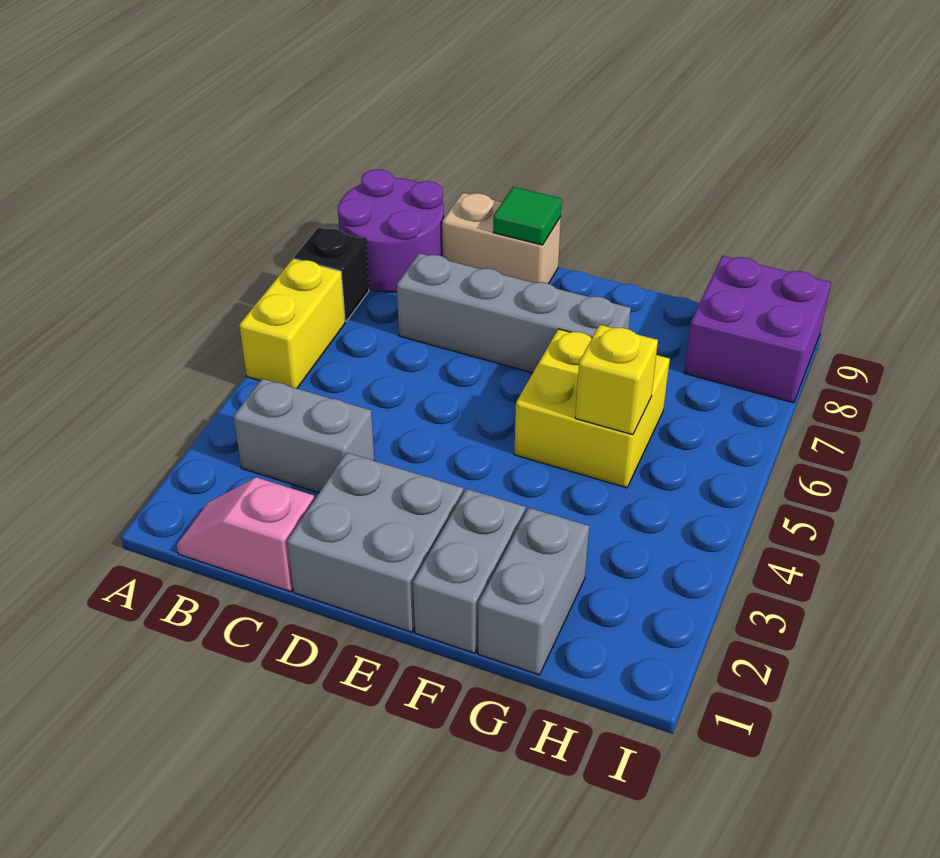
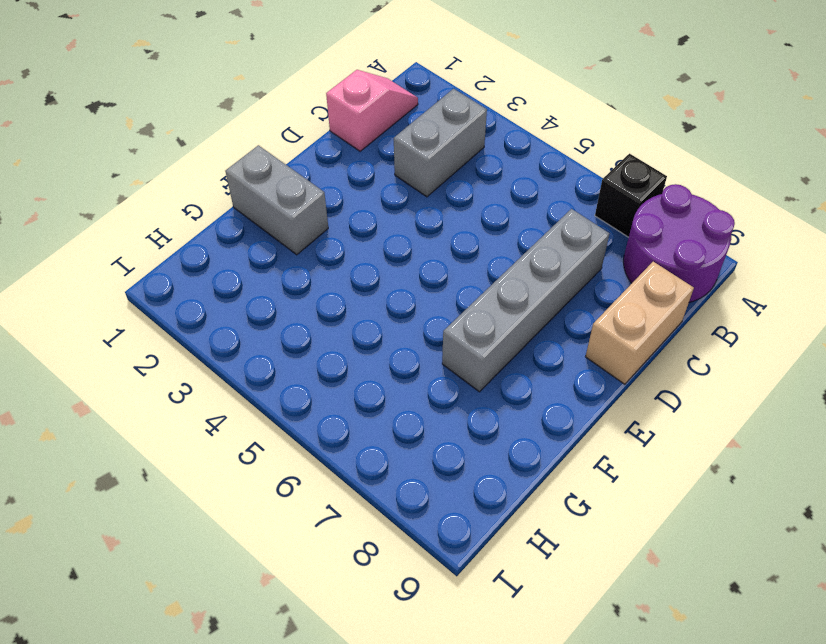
none -> yellow 1x2 brick [239,259,345,388]
none -> grey 2x2 brick [287,453,463,632]
none -> yellow 2x2 brick [514,329,670,488]

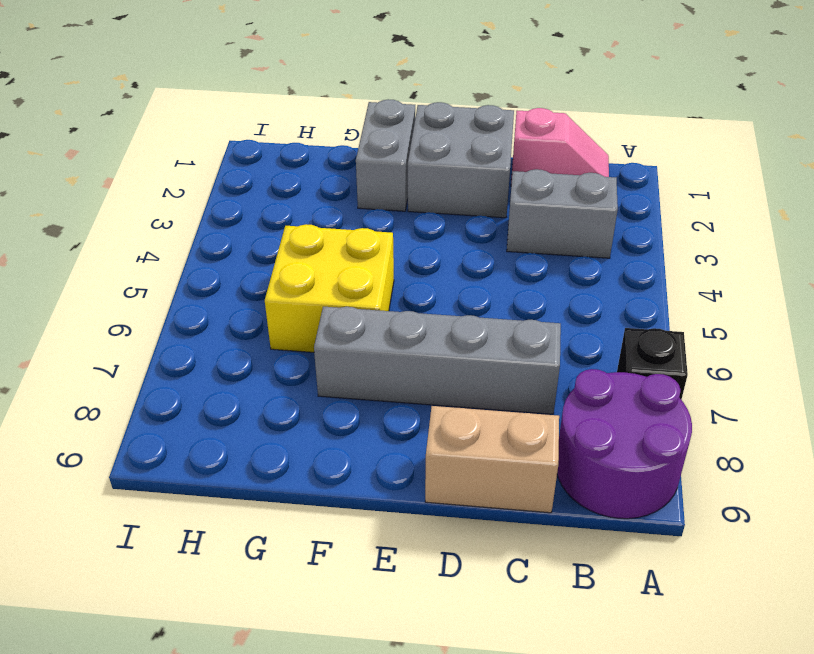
none -> yellow 1x2 brick [239,259,345,388]
none -> grey 1x2 brick [478,508,589,675]
none -> purple 2x2 brick [684,256,831,403]

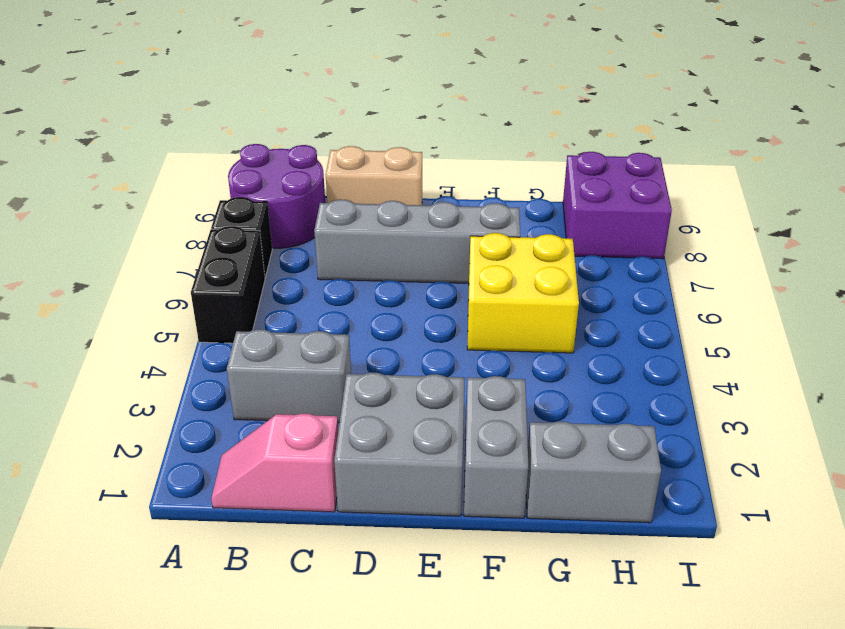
black 1x2 brick [191,226,265,343] -> yellow 1x2 brick [239,259,345,388]
grey 1x2 brick [526,421,661,523] -> grey 1x2 brick turned to [478,508,589,675]
none -> green 1x1 tile [493,187,562,245]
none -> yellow 1x1 brick [575,325,658,435]

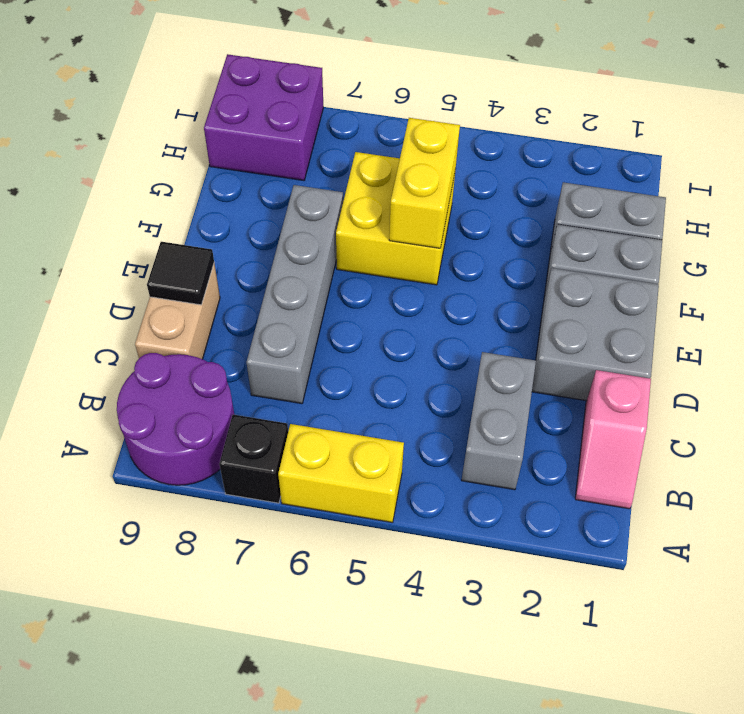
black 1x1 tile [147,242,214,305] -> green 1x1 tile [493,187,562,245]
yellow 1x2 brick [389,118,460,248] -> yellow 1x1 brick [575,325,658,435]

